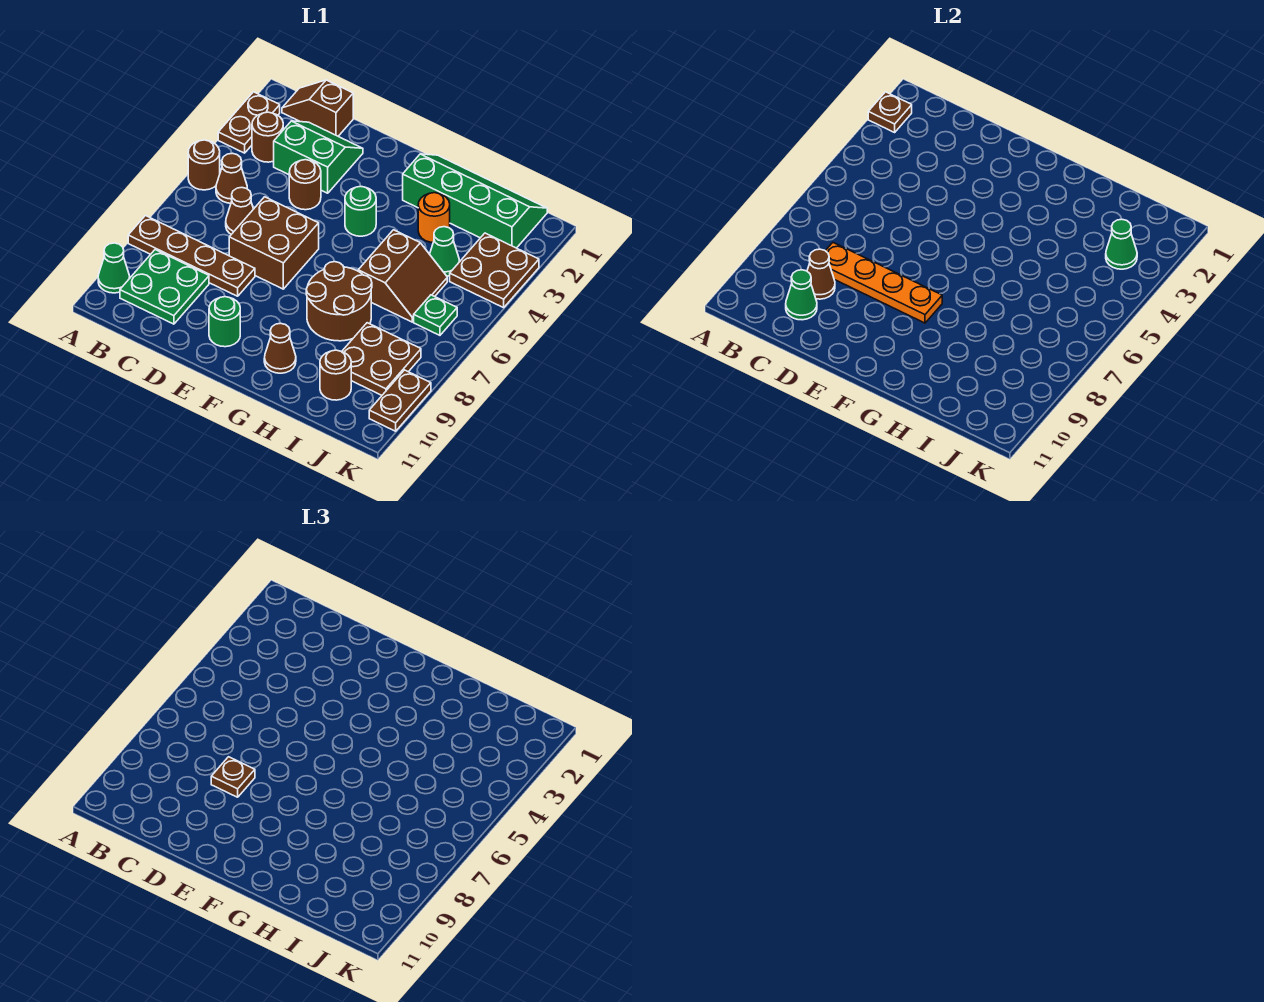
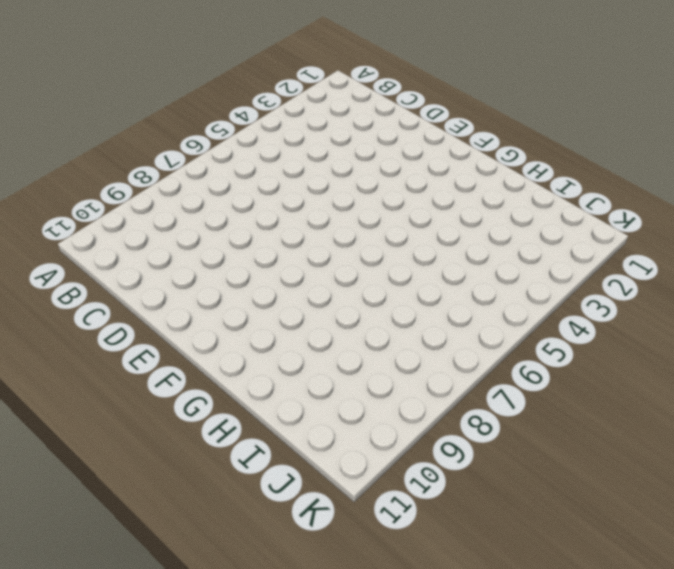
none -> brown 1x2 plate [218,92,280,153]
none -> brown 1x1 round brick [188,140,220,190]
none -> brown 1x4 plate [128,216,255,296]
none -> green 1x1 cone [98,243,130,293]

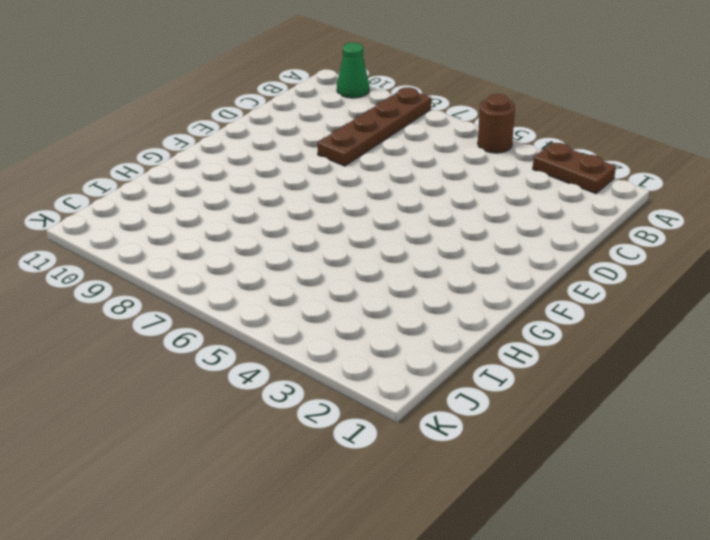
none -> brown 1x2 slope [282,80,353,136]
none -> brown 1x1 round brick [252,112,283,162]
none -> brown 1x1 cone [216,153,247,203]
none -> green 2x2 plate [120,250,209,324]

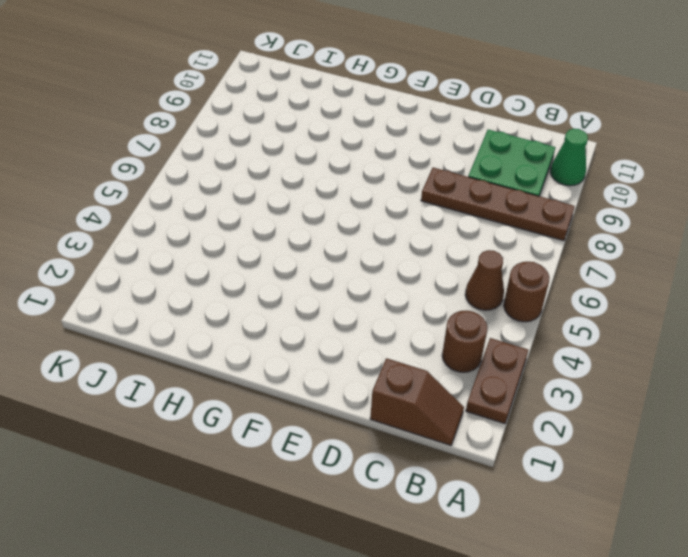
none -> green 2x2 slope [274,121,363,193]
none -> brown 1x1 cone [226,188,253,234]
none -> brown 1x1 round brick [289,160,321,210]
none -> brown 2x2 brick [229,197,319,289]

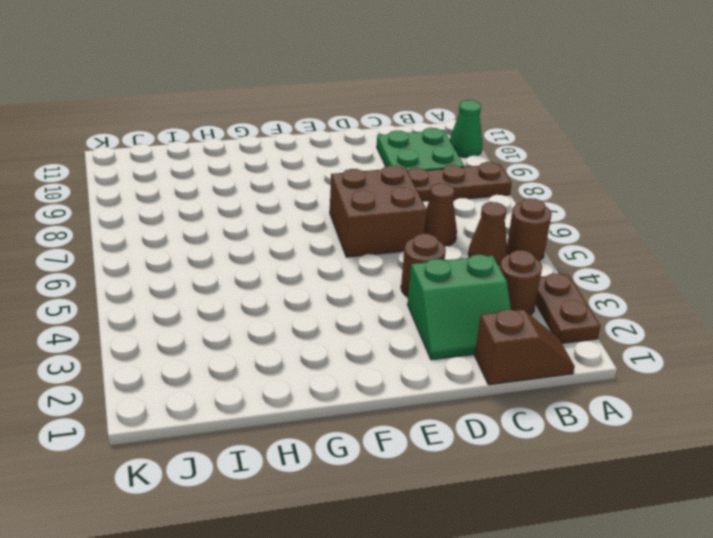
none -> green 1x1 round brick [209,297,240,347]
none -> green 1x1 round brick [345,187,376,236]
none -> green 2x4 slope [403,154,547,248]
none -> brown 2x2 round brick [306,262,372,341]

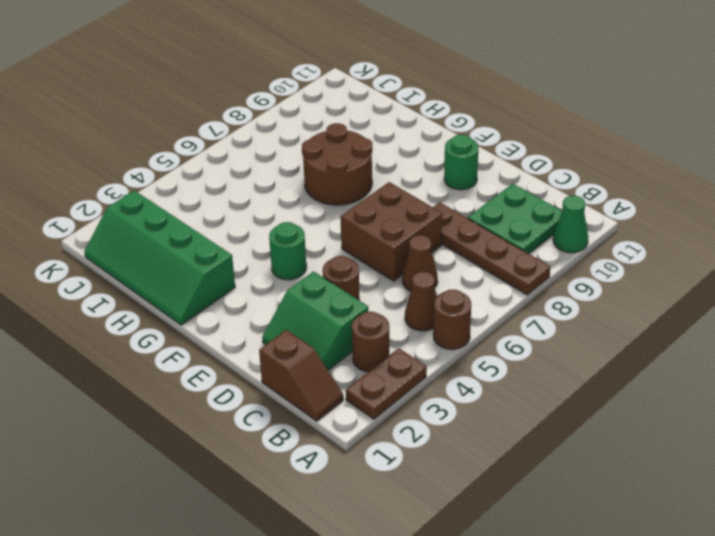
none -> brown 1x1 cone [264,323,296,373]
none -> orange 1x1 round brick [418,193,450,242]
none -> brown 2x2 slope [358,230,447,322]
none -> green 1x1 cone [430,227,459,276]

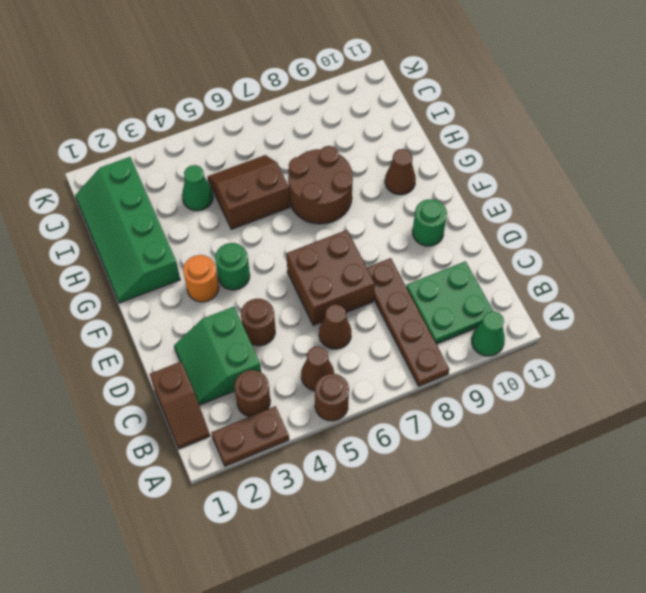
orange 1x1 round brick [183,255,219,302] -> orange 1x1 round brick moved to [418,193,450,242]
none -> brown 2x2 plate [342,323,421,395]
none -> brown 1x1 round brick [320,350,351,400]
none -> brown 2x2 plate [450,233,539,308]
none -> green 1x1 plate [414,295,457,335]

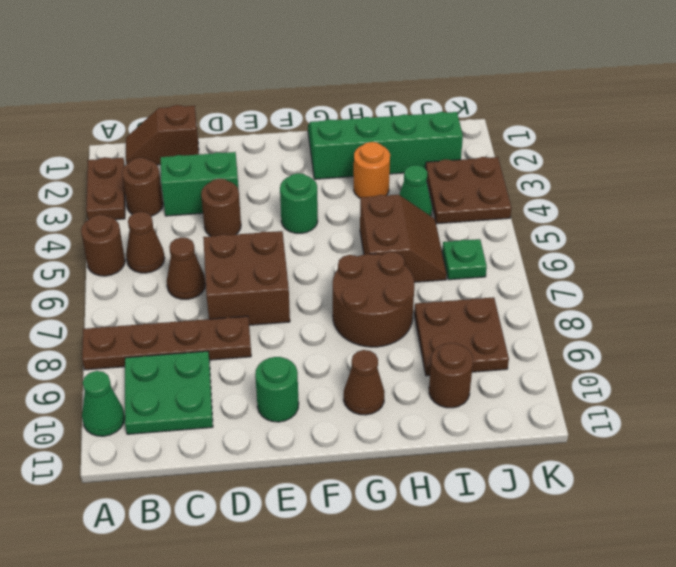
none -> brown 1x2 plate [369,370,431,431]
none -> brown 1x1 plate [868,92,912,132]
none -> orange 1x4 plate [826,243,942,323]
none -> brown 1x1 cone [807,249,835,299]

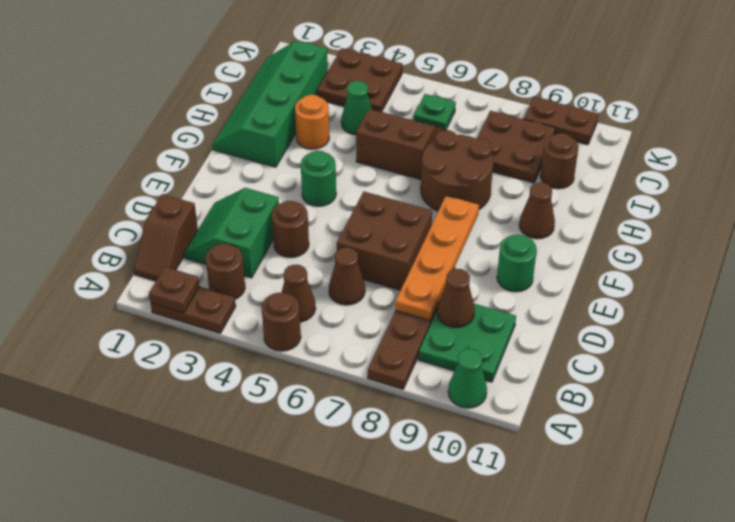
none -> green 1x1 cone [786,270,817,320]
none -> green 1x1 cone [1106,219,1137,269]
none -> brown 1x1 plate [211,757,255,797]

